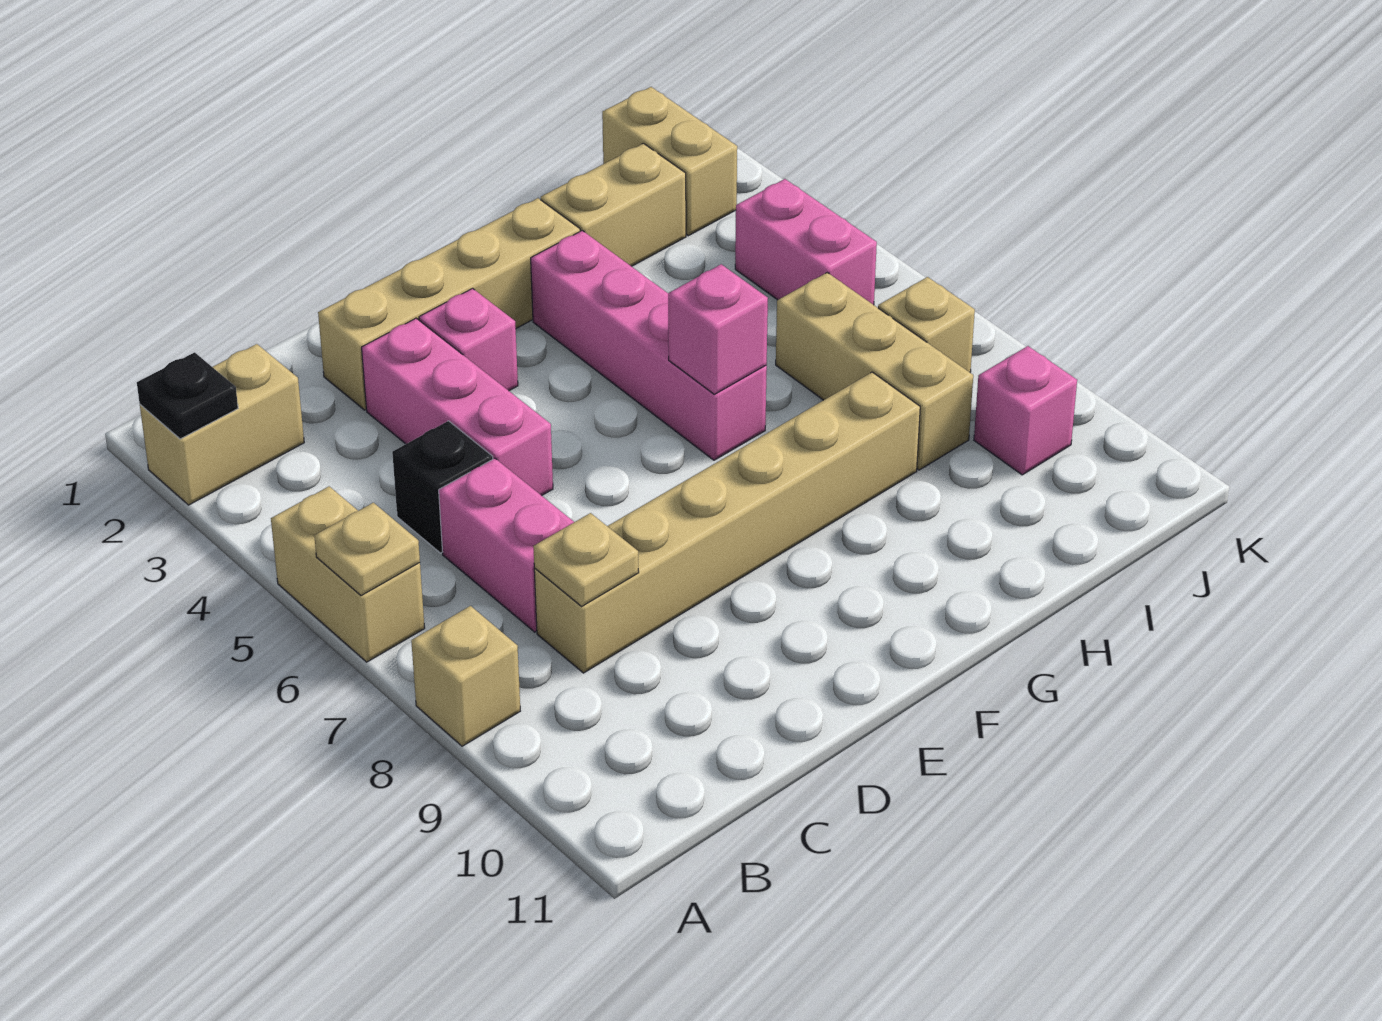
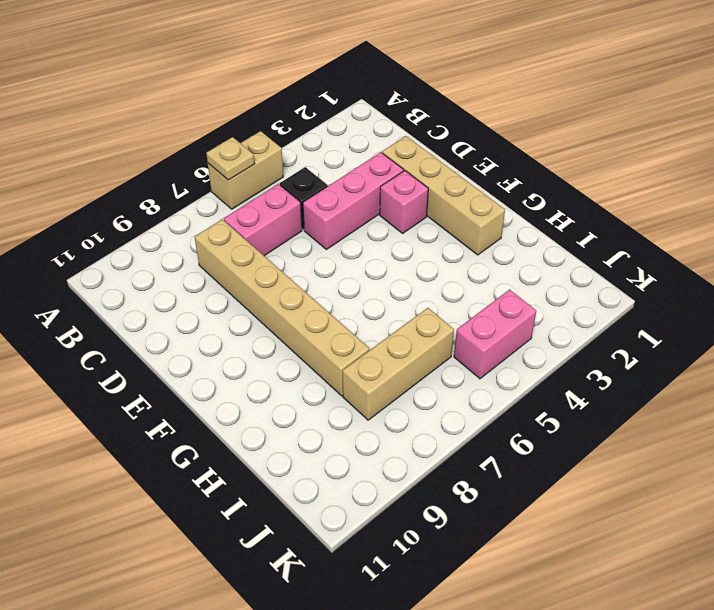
none -> tan 1x2 brick [140,344,304,505]
none -> tan 1x1 brick [411,606,520,746]
none -> pink 1x4 brick [531,230,767,460]

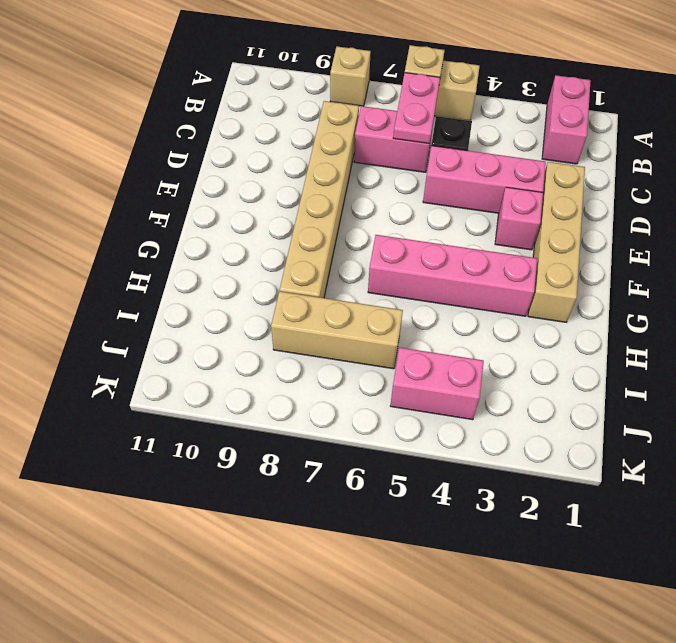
pink 1x2 brick [542,75,591,164] -> tan 1x2 brick [140,344,304,505]
pink 1x2 plate [393,73,440,144] -> none
none -> tan 1x2 brick [541,143,686,266]
none -> tan 1x2 brick [602,87,737,236]
none -> tan 1x1 brick [878,277,975,372]

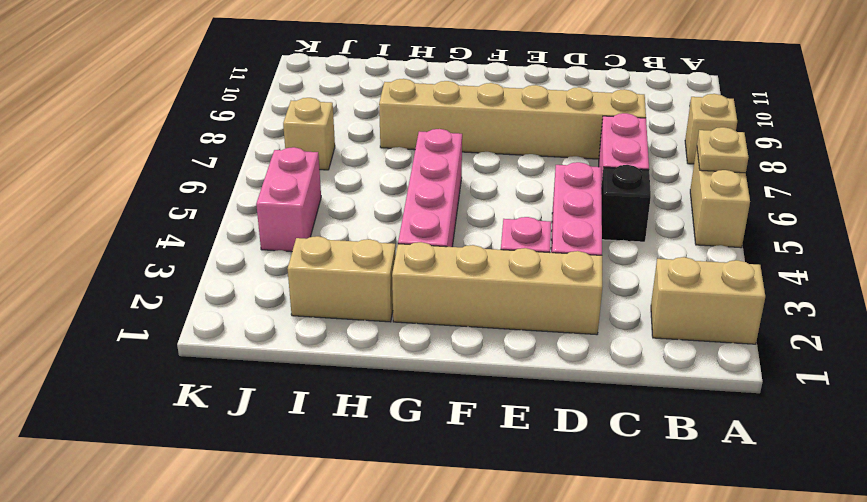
none -> tan 1x3 brick [776,273,973,470]
none -> tan 1x2 brick [602,87,737,236]
none -> pink 1x1 brick [974,346,1077,475]

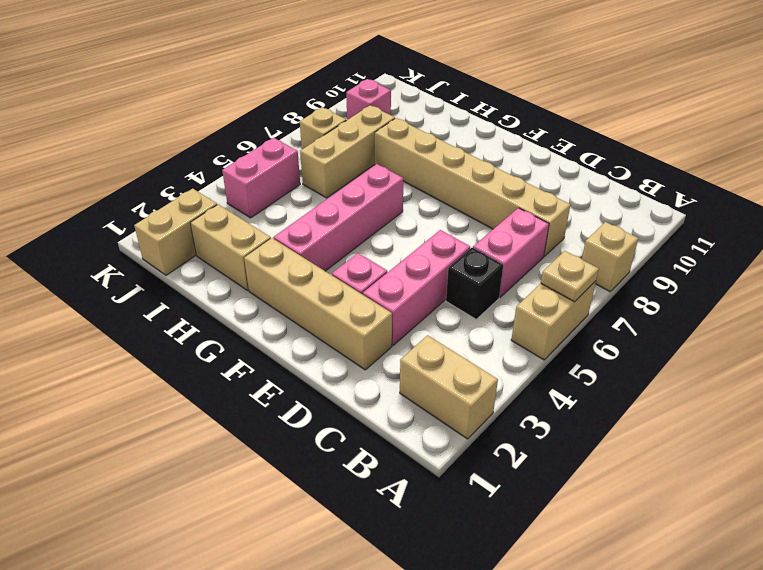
none -> black 1x1 plate [137,352,238,439]
none -> tan 1x1 plate [533,513,639,606]
none -> pink 1x1 brick [668,264,768,394]

